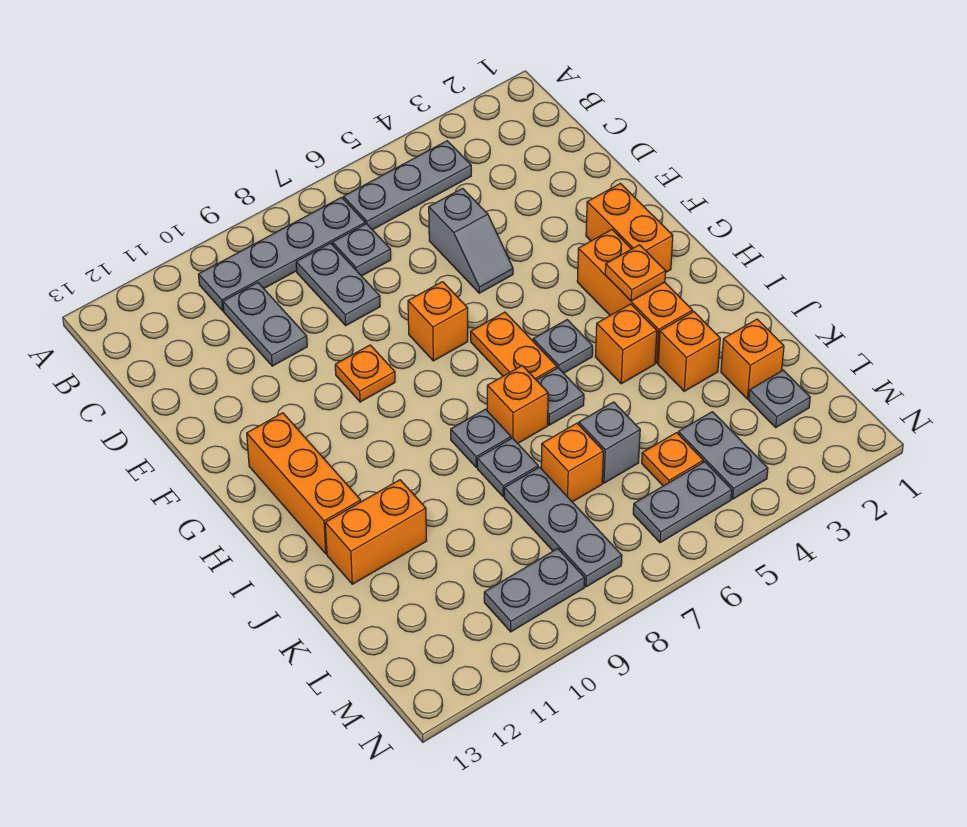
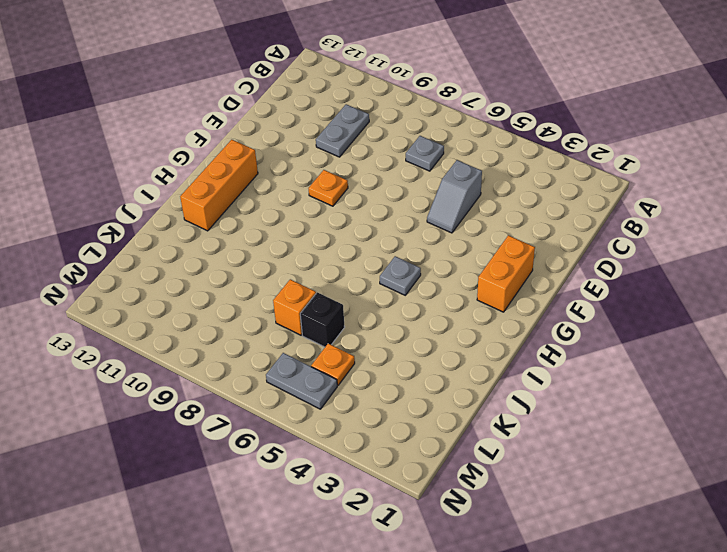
black 1x1 brick [300,292,345,347] -> grey 1x1 brick [579,402,640,483]
none -> grey 1x3 plate [343,141,471,230]
none -> grey 1x4 plate [198,197,365,311]
none -> grey 1x2 plate [296,243,380,325]
none -> orange 1x1 brick [408,282,468,361]

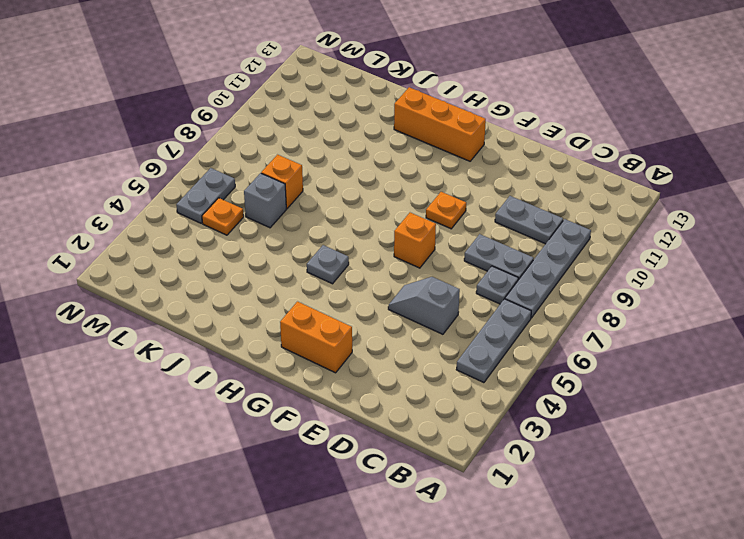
none -> orange 1x3 brick [577,230,692,363]
none -> orange 1x2 plate [471,312,557,380]
none -> orange 1x1 brick [595,304,657,384]
none -> grey 1x1 plate [537,368,584,425]

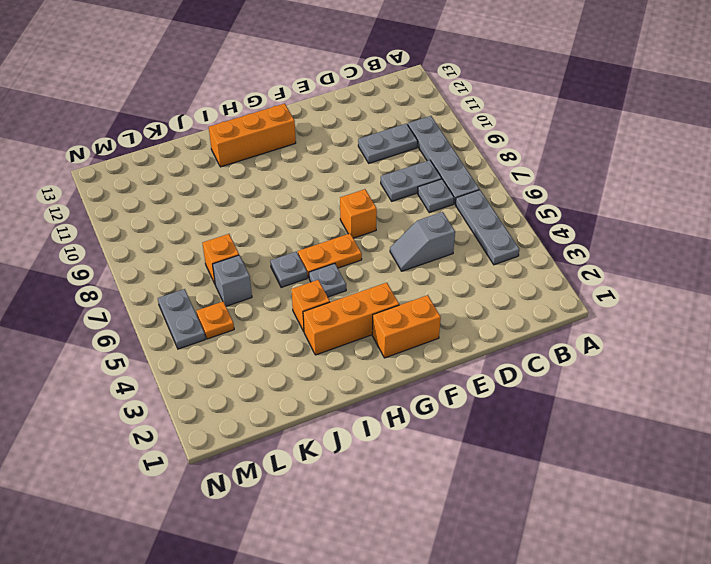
none -> orange 1x1 plate [335,345,395,402]
none -> orange 1x1 brick [487,366,548,443]
none -> grey 1x1 plate [451,409,511,467]
none -> orange 1x1 brick [658,312,720,391]

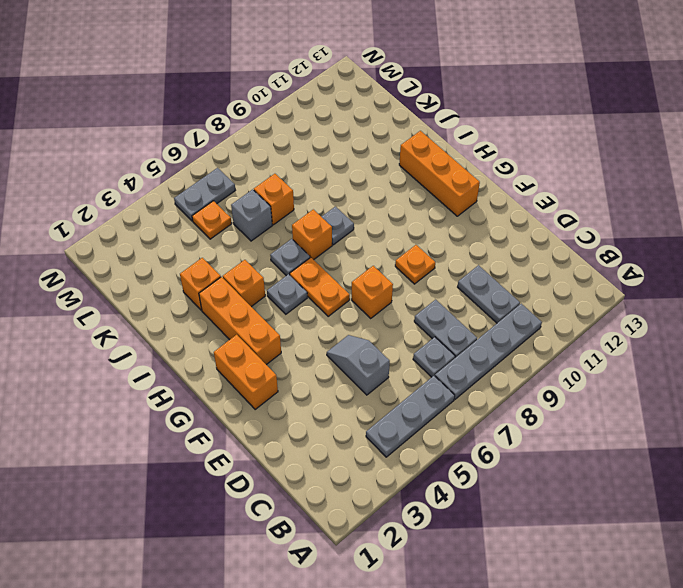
none -> grey 1x1 plate [477,438,538,497]
none -> orange 1x2 brick [325,480,427,584]
none -> orange 1x1 brick [721,319,784,399]
none -> grey 1x3 plate [504,467,622,587]

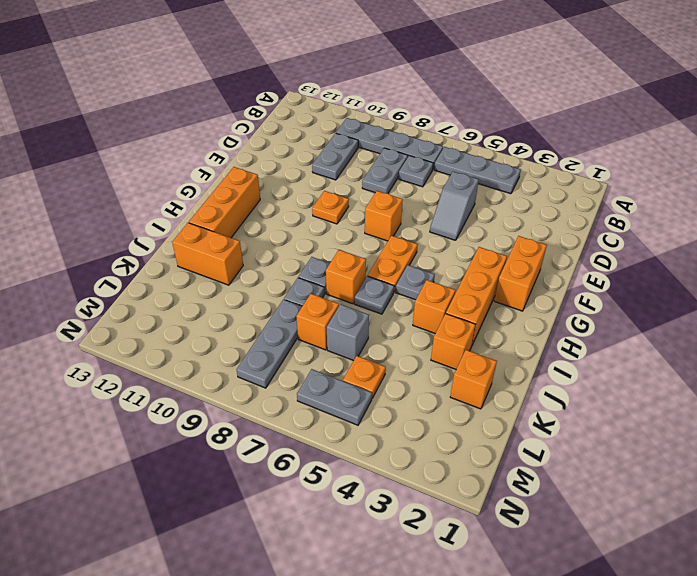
none -> grey 1x1 plate [749,370,810,427]
none -> grey 1x2 plate [678,412,768,499]
none -> grey 1x2 plate [484,549,585,632]
none -> orange 1x1 plate [605,245,666,301]

